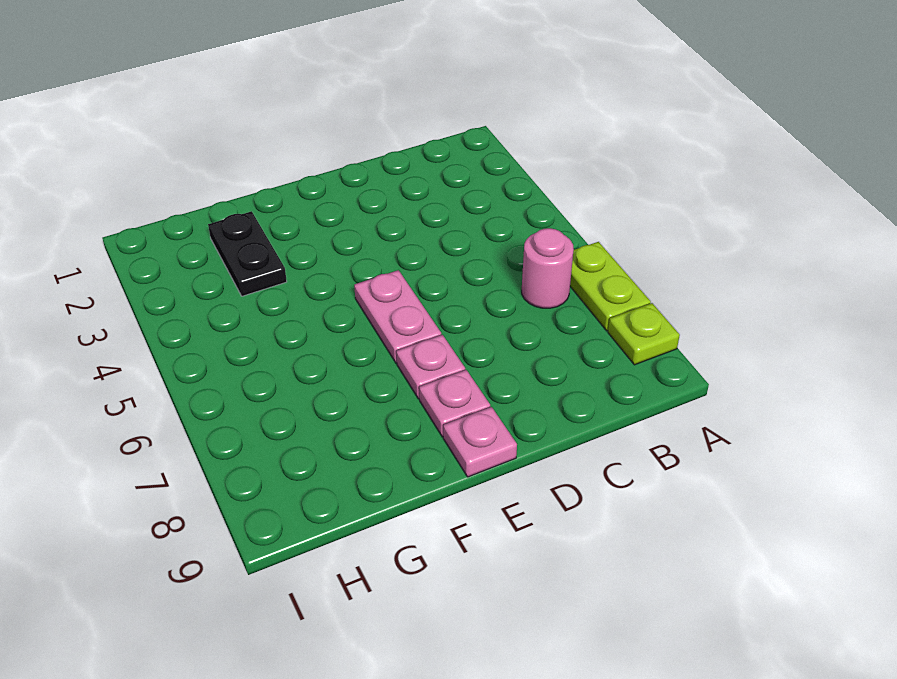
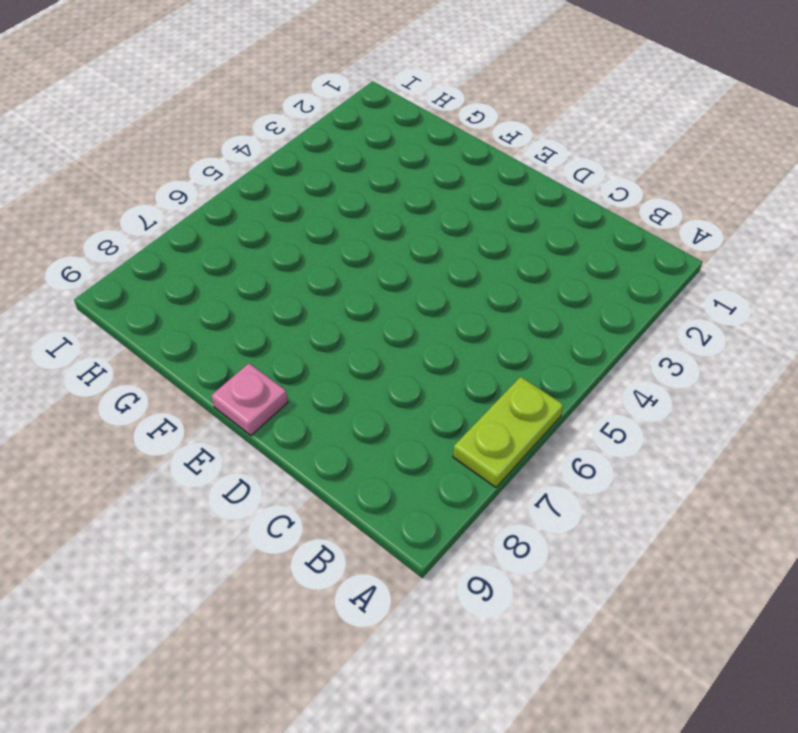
none -> lime 1x1 plate [608,303,680,365]
none -> pink 1x1 round brick [522,228,574,308]

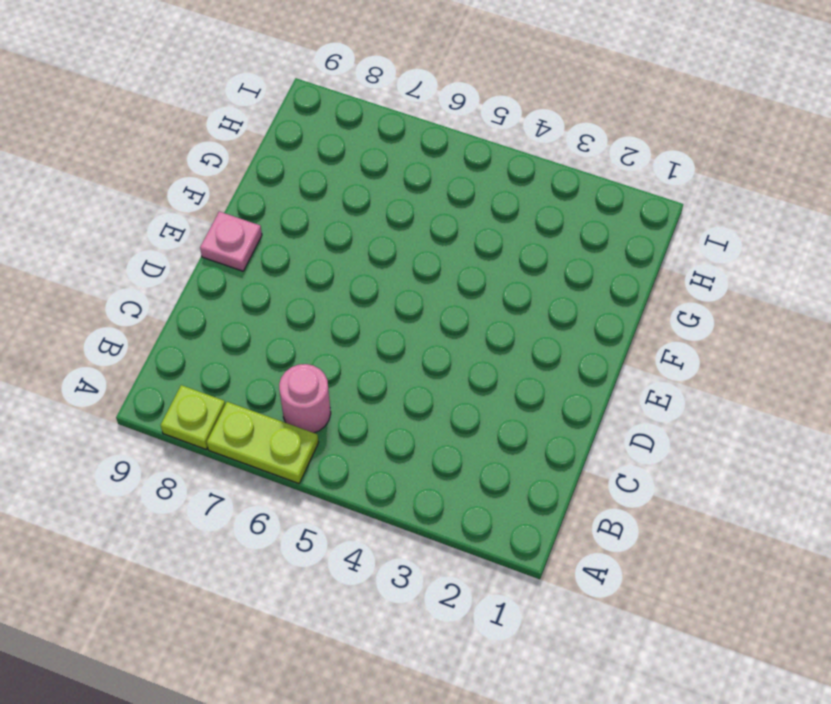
none -> pink 1x2 plate [354,270,441,363]
none -> pink 1x1 plate [396,335,465,399]

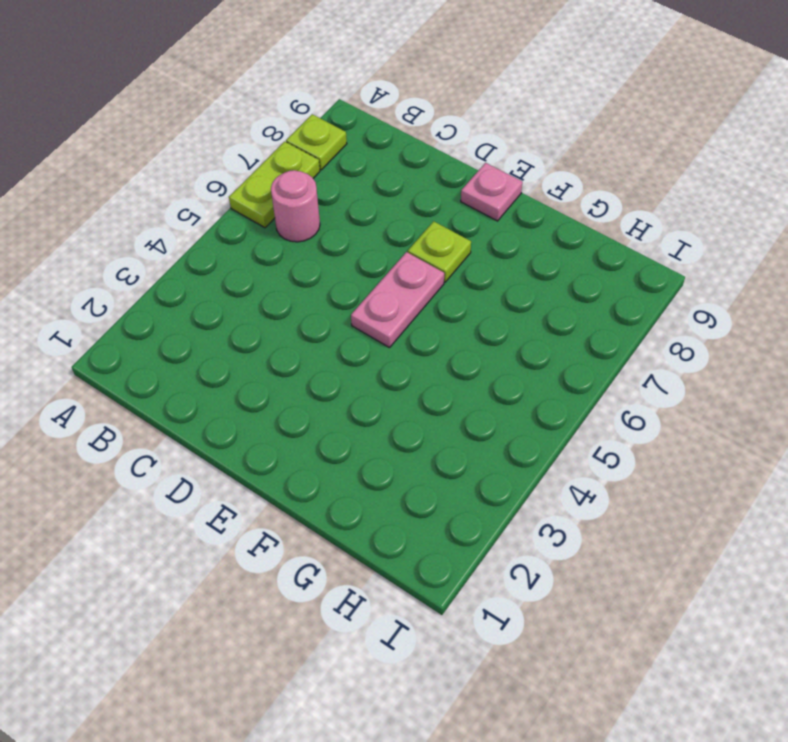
lime 1x1 plate [408,221,471,282] -> pink 1x1 plate [396,335,465,399]
none -> pink 1x1 plate [419,370,490,437]
none -> black 1x2 plate [208,211,287,296]

